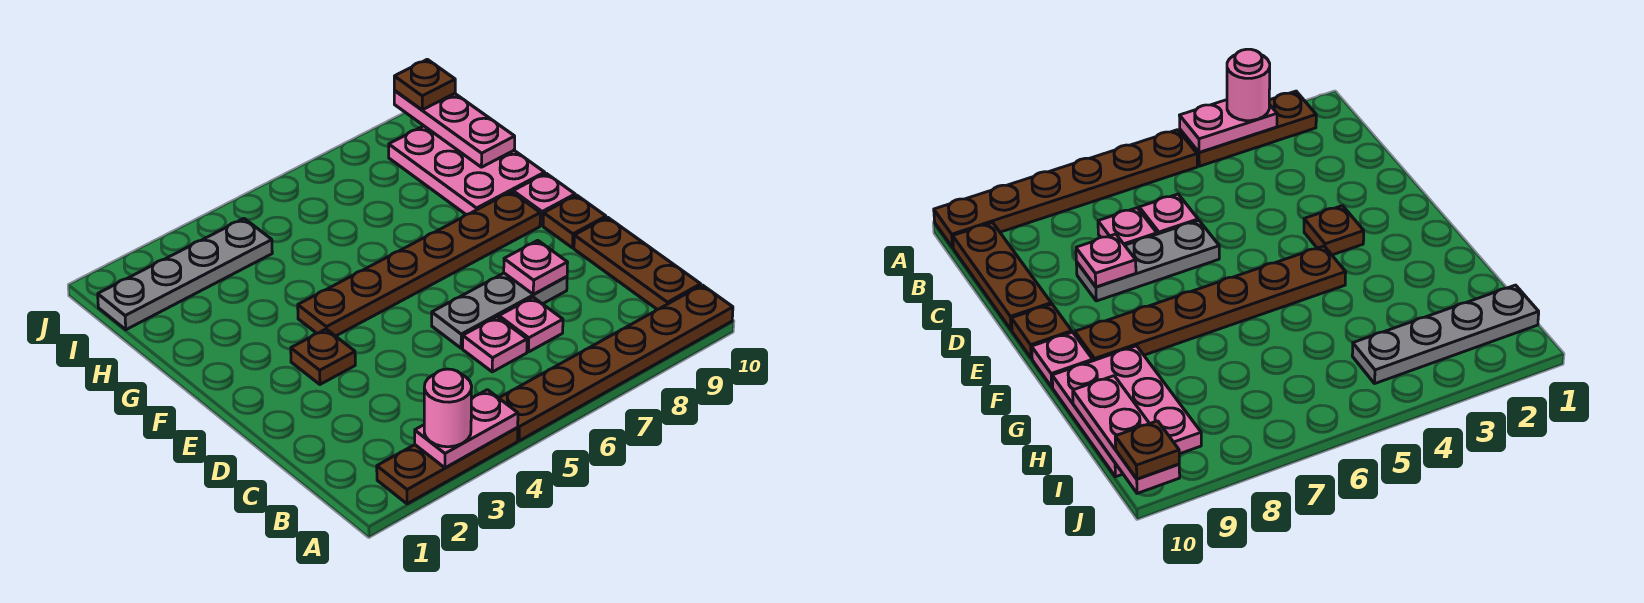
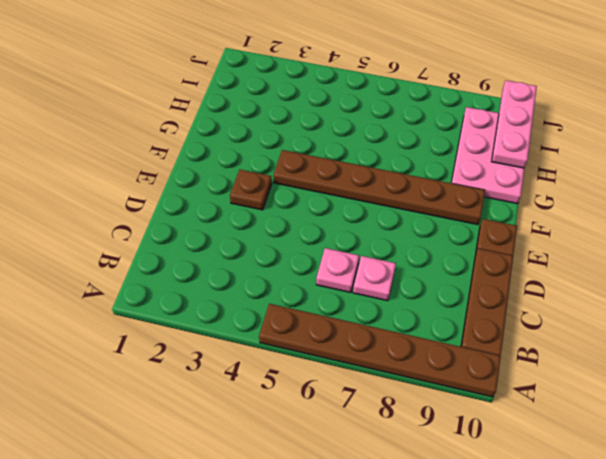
none -> brown 1x3 plate [377,428,518,504]
none -> grey 1x3 plate [432,273,567,348]
none -> pink 1x1 plate [513,173,575,225]

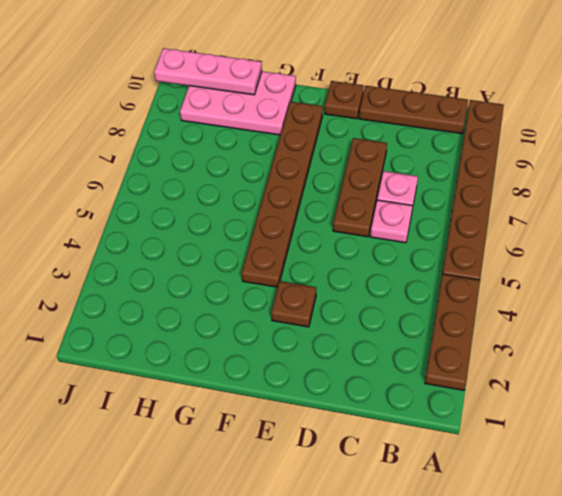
brown 1x3 plate [333,138,387,237] -> grey 1x3 plate [432,273,567,348]
none -> pink 1x1 plate [513,173,575,225]
none -> grey 1x4 plate [98,219,272,330]
none -> pink 1x2 plate [415,390,518,468]

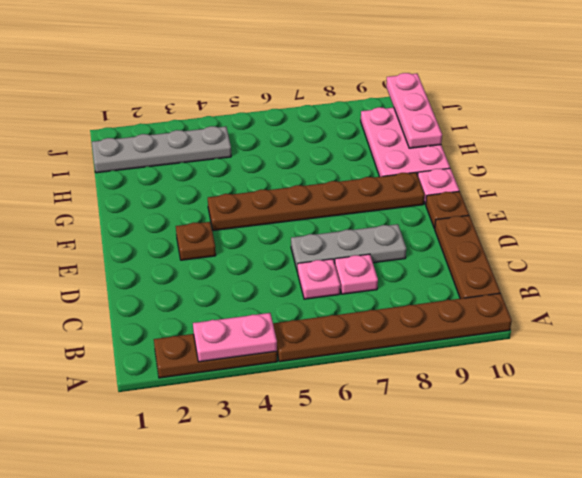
none -> pink 1x1 plate [504,240,568,294]
none -> pink 1x1 round brick [424,369,472,447]
none -> brown 1x1 plate [394,59,455,110]

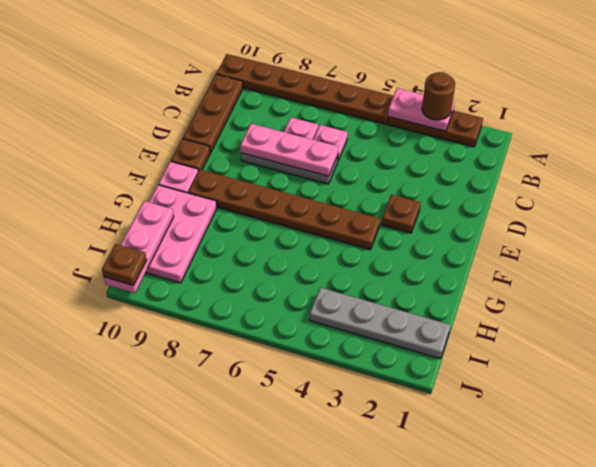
brown 1x1 round brick [422,72,455,120] -> pink 1x1 round brick [424,369,472,447]
pink 1x3 plate [240,124,338,176] -> pink 1x1 plate [504,240,568,294]

